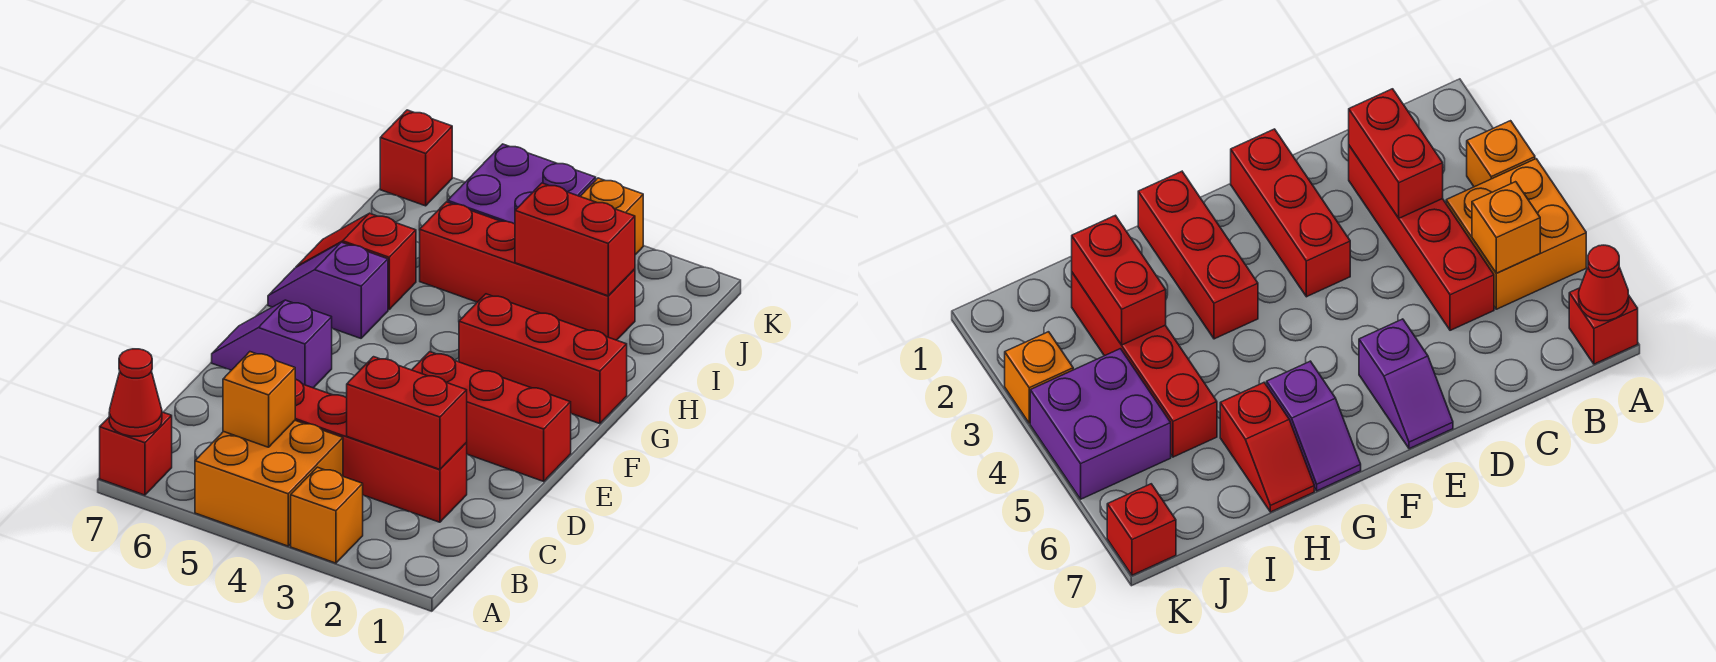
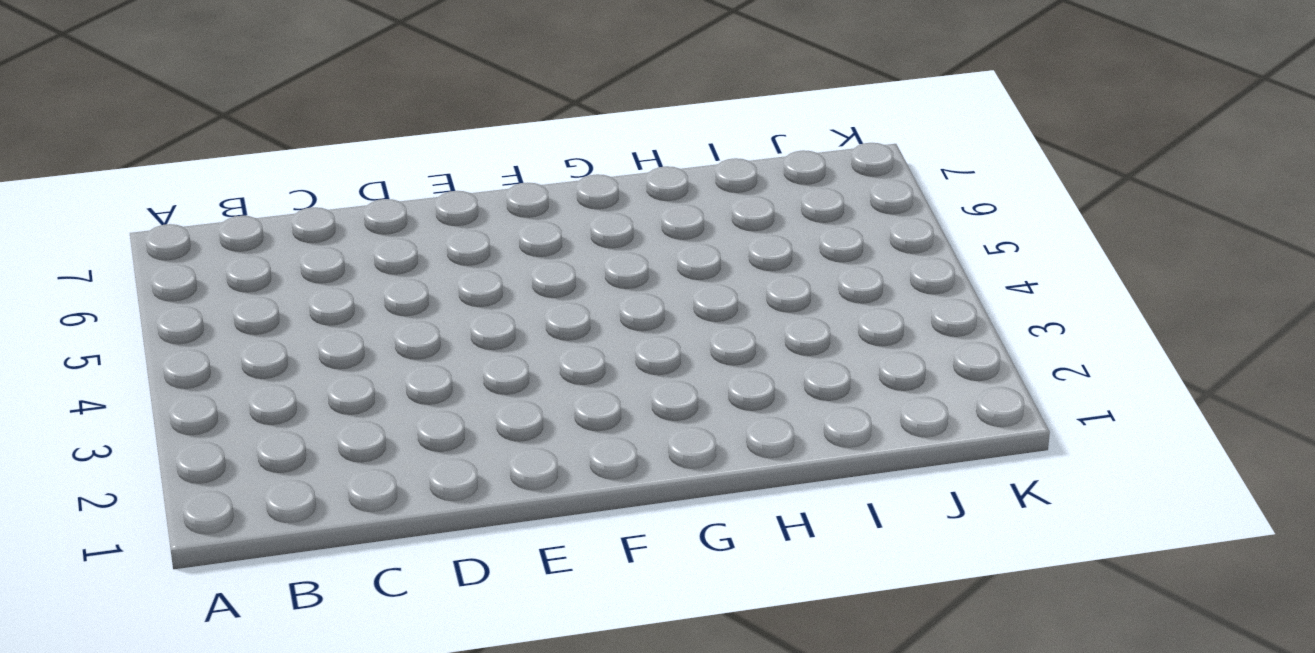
none -> orange 1x1 brick [291,467,363,563]
none -> orange 2x2 brick [195,421,343,546]
none -> red 1x1 brick [100,412,172,495]

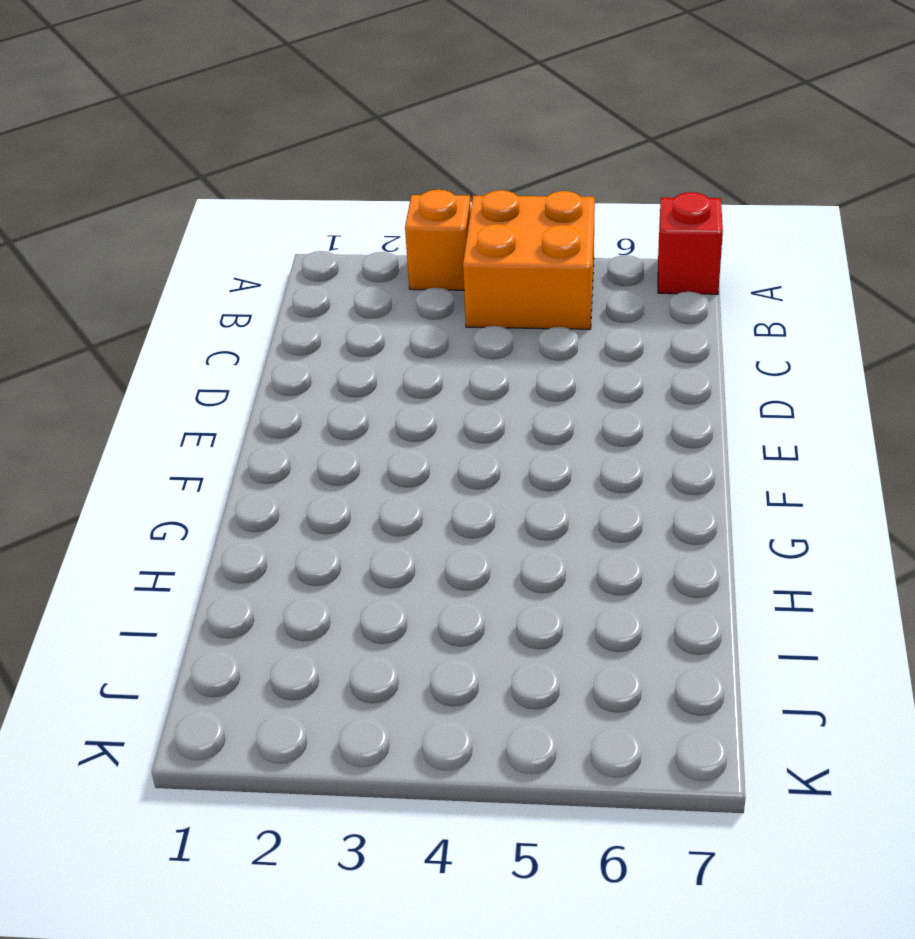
none -> red 1x4 brick [295,379,467,522]
none -> red 1x3 brick [412,352,571,481]
none -> purple 1x2 slope [212,300,332,388]

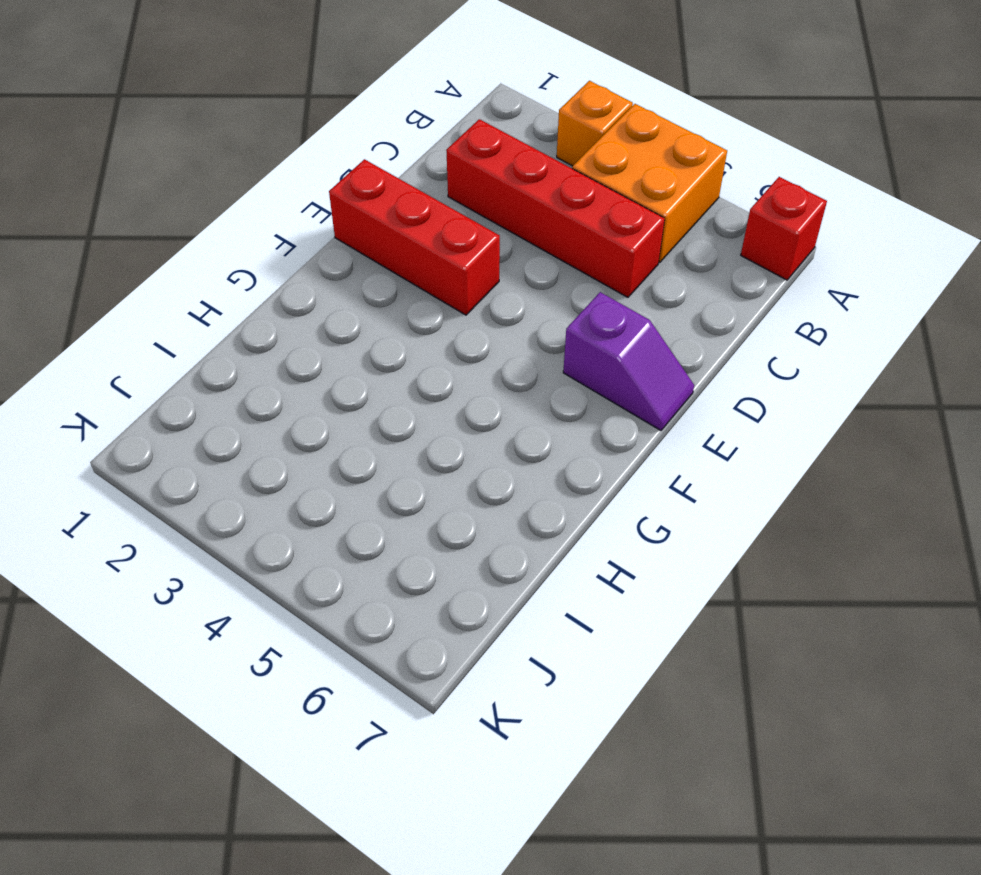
none -> red 1x3 brick [459,294,627,424]
none -> purple 1x2 slope [268,242,388,338]
none -> red 1x2 slope [296,213,416,310]

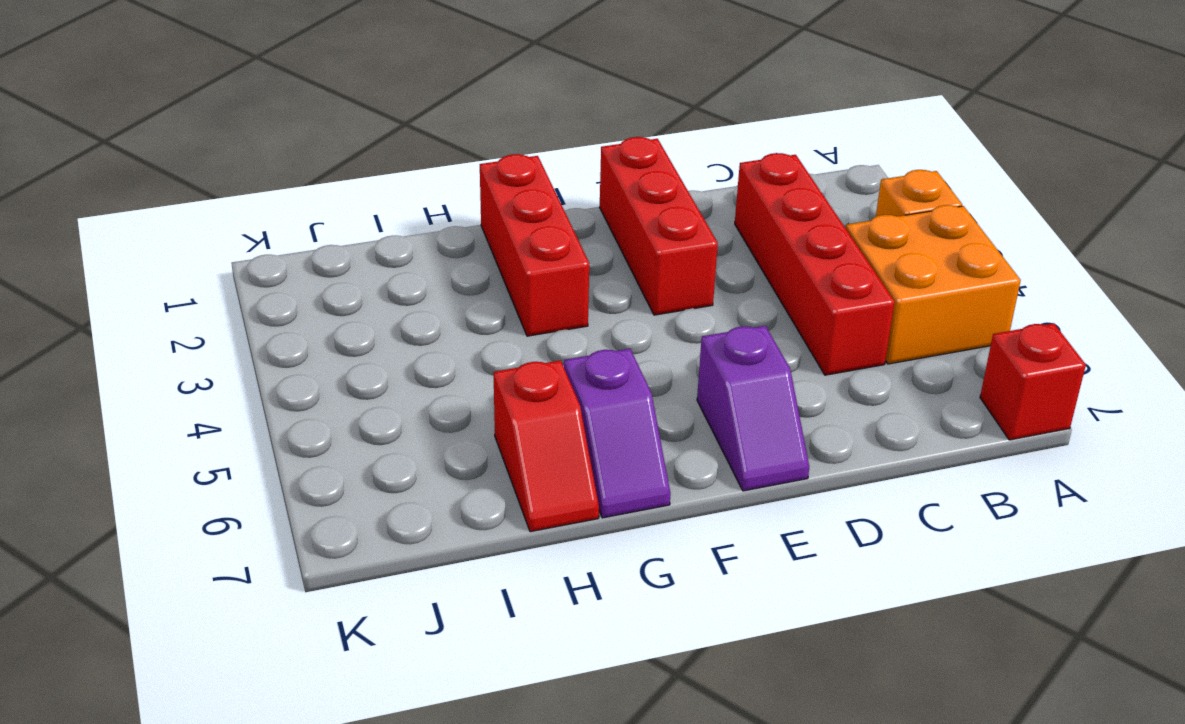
none -> red 1x4 brick [420,202,635,340]
none -> purple 2x2 brick [448,144,596,224]
none -> orange 1x1 brick [580,178,643,255]

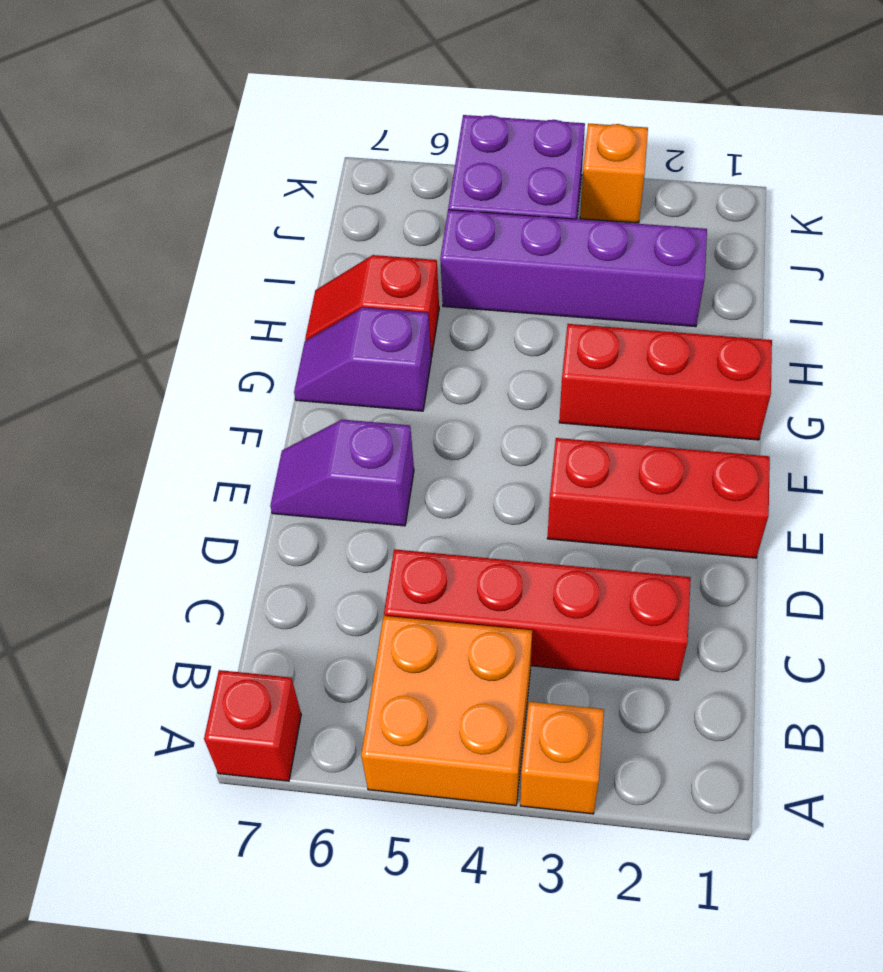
purple 1x4 brick [440,210,707,327] -> red 1x4 brick [420,202,635,340]
none -> red 1x1 brick [380,110,452,206]
none -> red 1x1 cone [109,349,162,436]
none -> orange 1x1 brick [223,352,295,447]

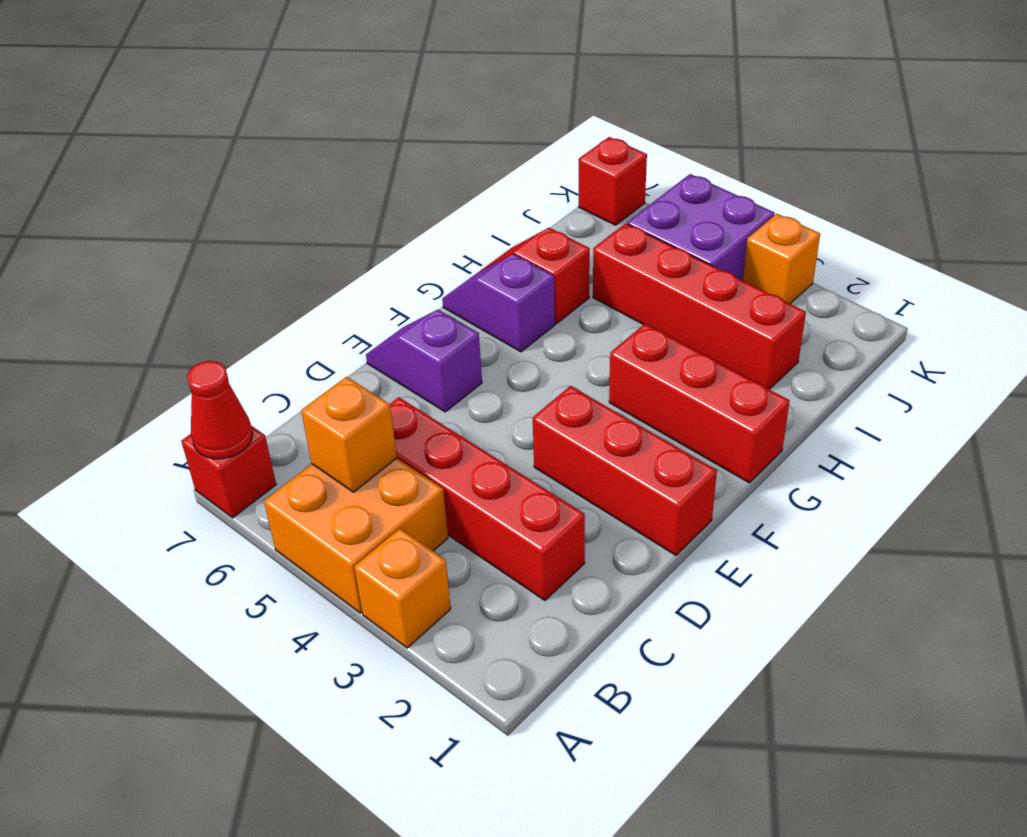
none -> red 1x2 brick [347,357,467,469]
none -> red 1x2 brick [515,183,635,296]

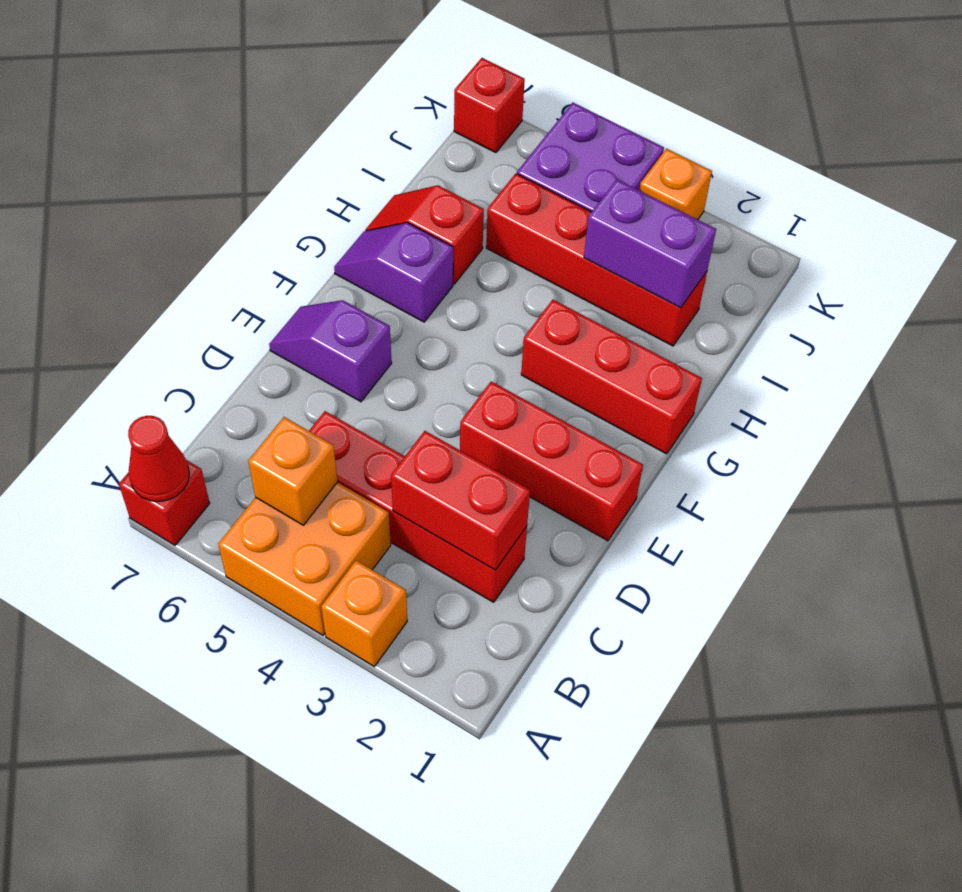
purple 1x2 brick [584,179,716,308] -> red 1x2 brick [515,183,635,296]

